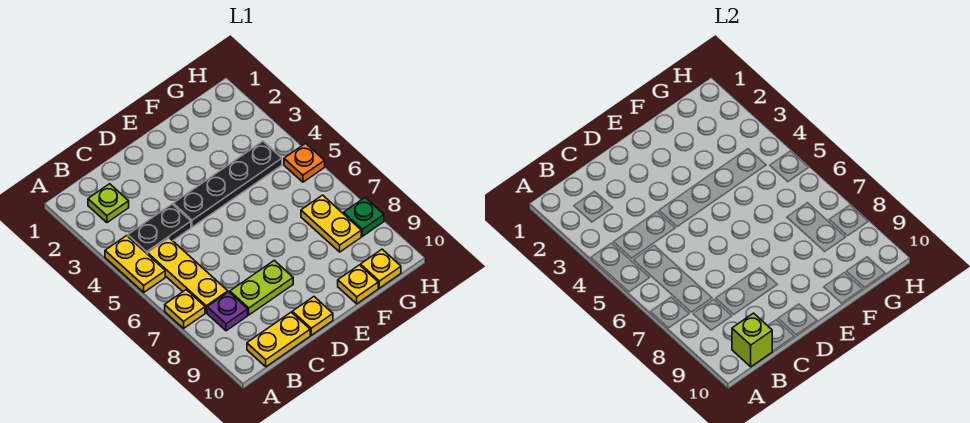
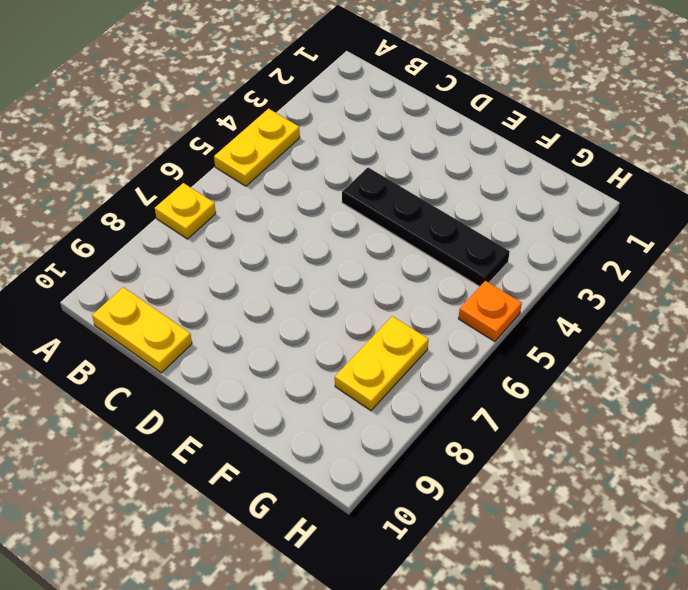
none -> lime 1x1 plate [88,184,129,223]
none -> black 1x2 plate [128,204,191,254]
none -> yellow 1x3 plate [148,238,228,313]

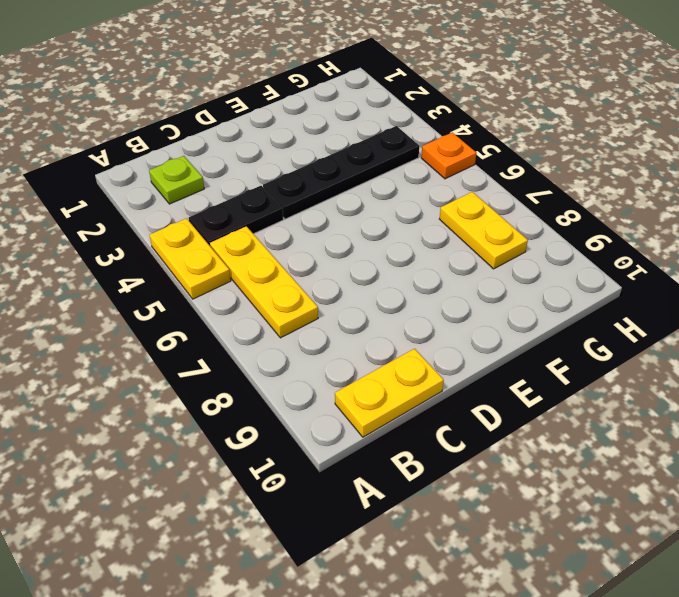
none -> yellow 1x1 plate [165,290,205,328]
none -> purple 1x1 plate [207,292,248,331]
none -> lime 1x2 plate [230,260,293,315]

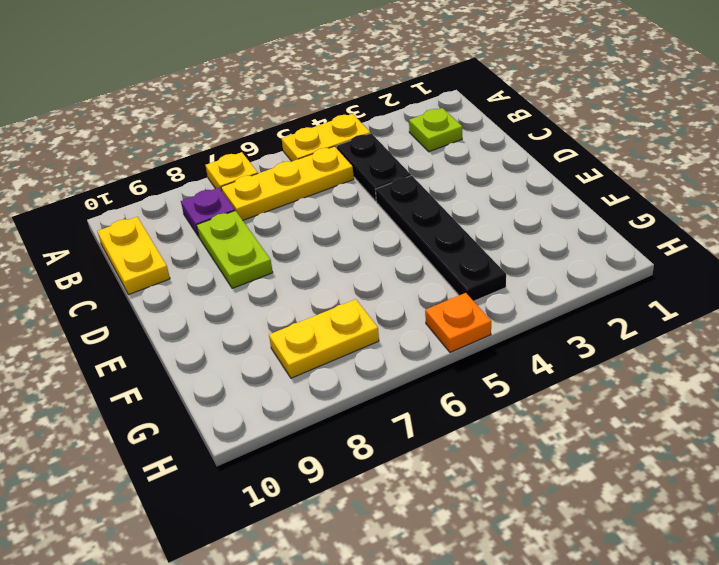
none -> yellow 1x1 plate [292,297,333,335]
none -> yellow 1x1 plate [338,265,378,304]
none -> yellow 1x1 plate [361,249,401,288]

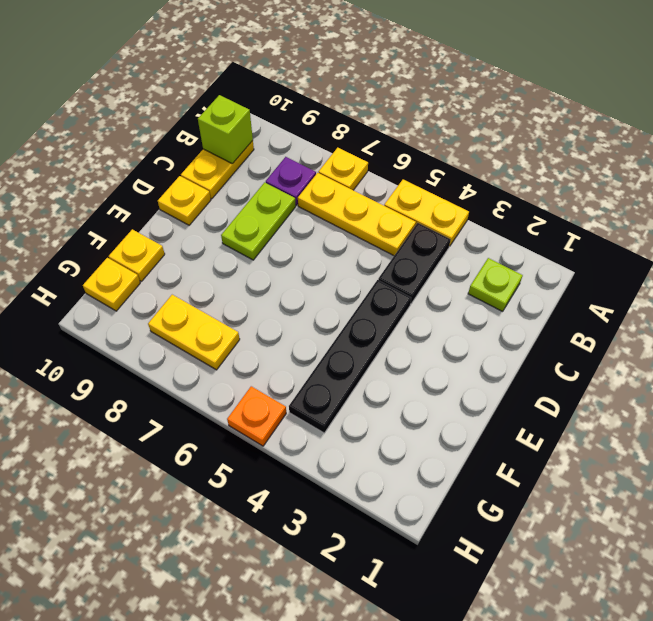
none -> green 1x1 plate [344,198,384,236]

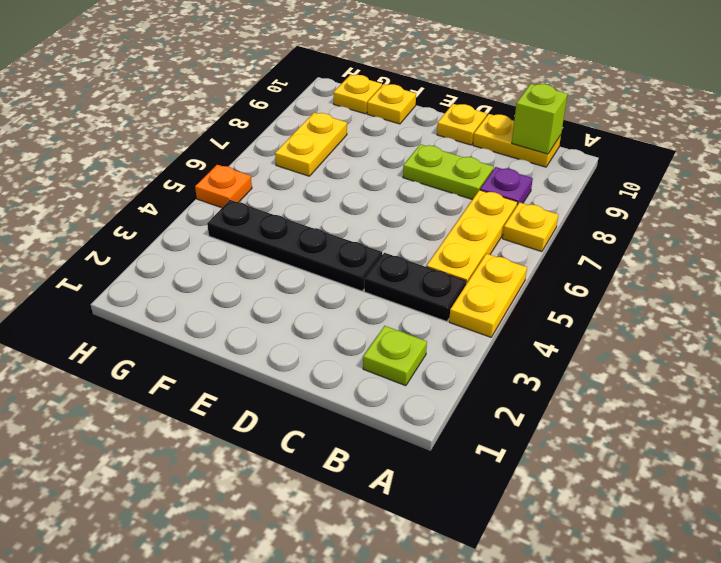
none -> green 1x1 plate [344,198,384,236]

